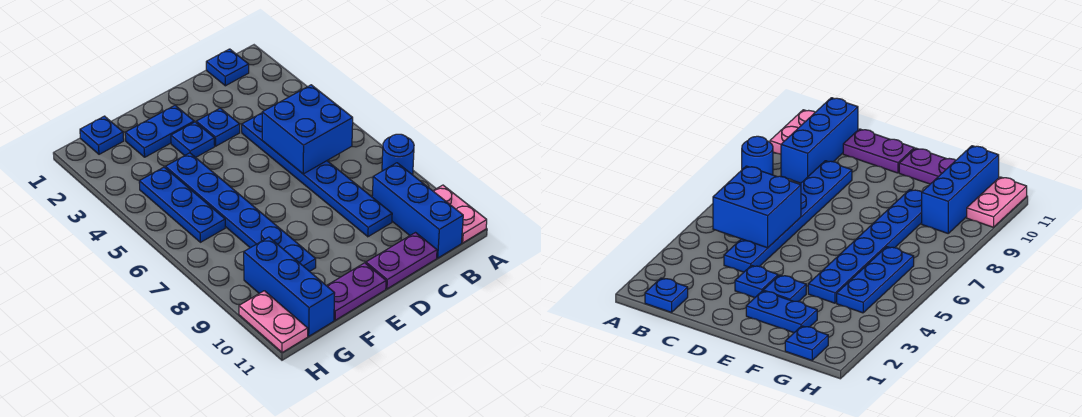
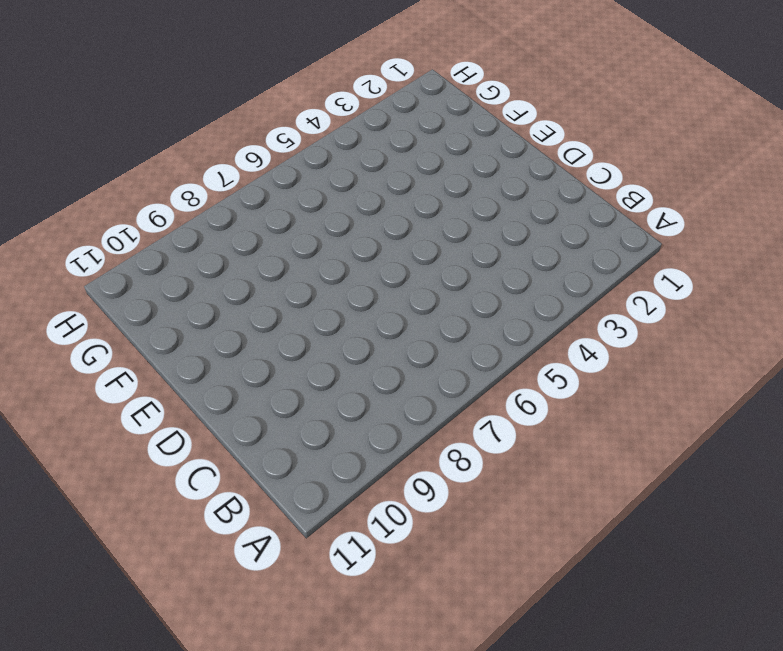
none -> blue 1x1 round brick [382,134,414,175]
none -> pink 1x2 plate [433,185,487,243]
none -> blue 1x1 plate [206,49,249,86]

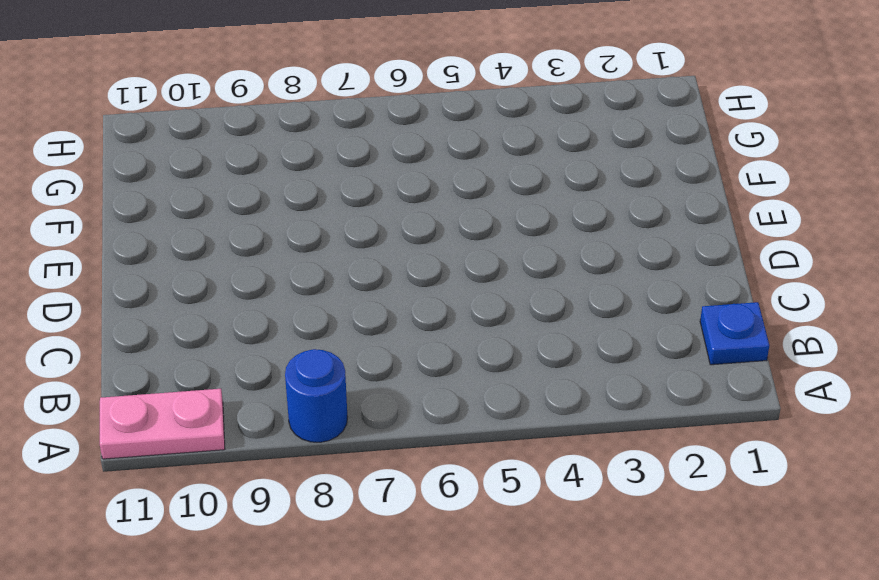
none -> blue 1x3 brick [372,163,463,258]
none -> blue 1x6 plate [242,113,392,237]
none -> purple 1x2 plate [366,233,437,289]

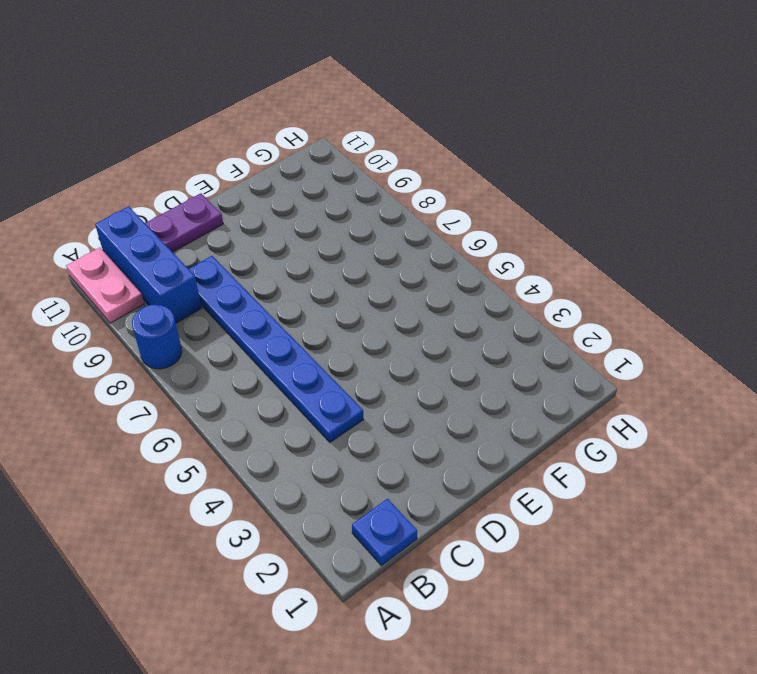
none -> blue 1x1 plate [196,108,240,146]
none -> blue 1x2 plate [125,106,194,157]
none -> blue 1x1 plate [171,122,215,157]

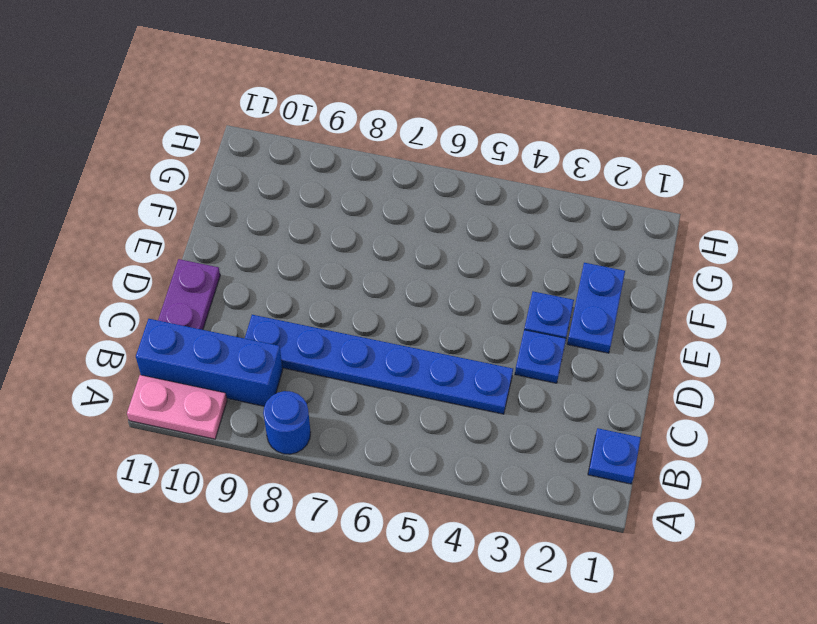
none -> purple 1x2 plate [327,263,386,320]
none -> blue 1x6 plate [165,153,316,271]
none -> blue 1x1 plate [80,116,124,154]

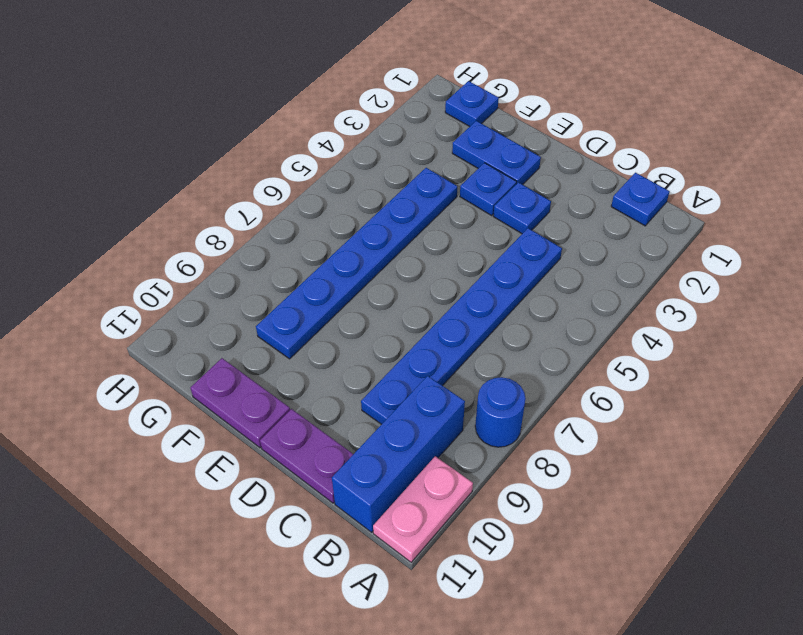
none -> blue 1x3 plate [139,167,225,242]
none -> blue 1x3 brick [244,237,335,336]
none -> pink 1x2 plate [239,291,308,352]

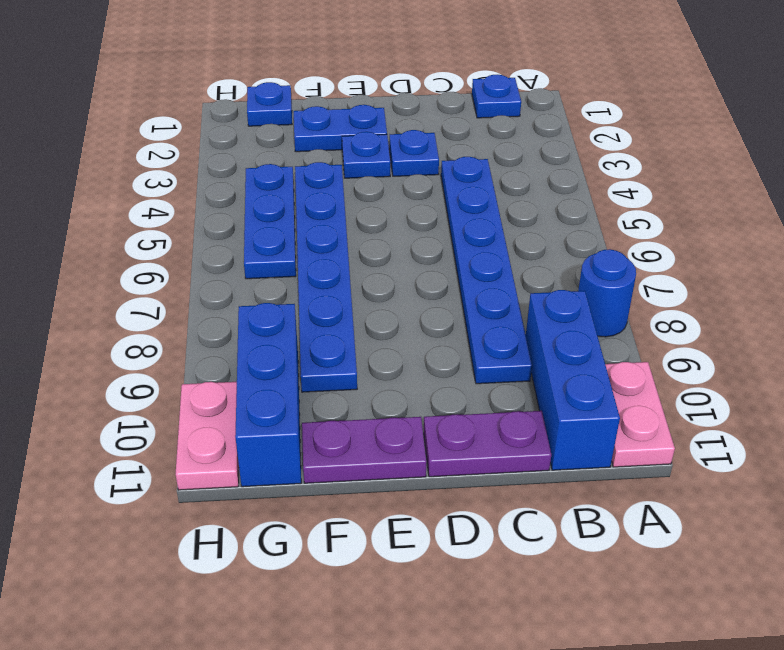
none -> blue 2x2 brick [262,85,353,174]

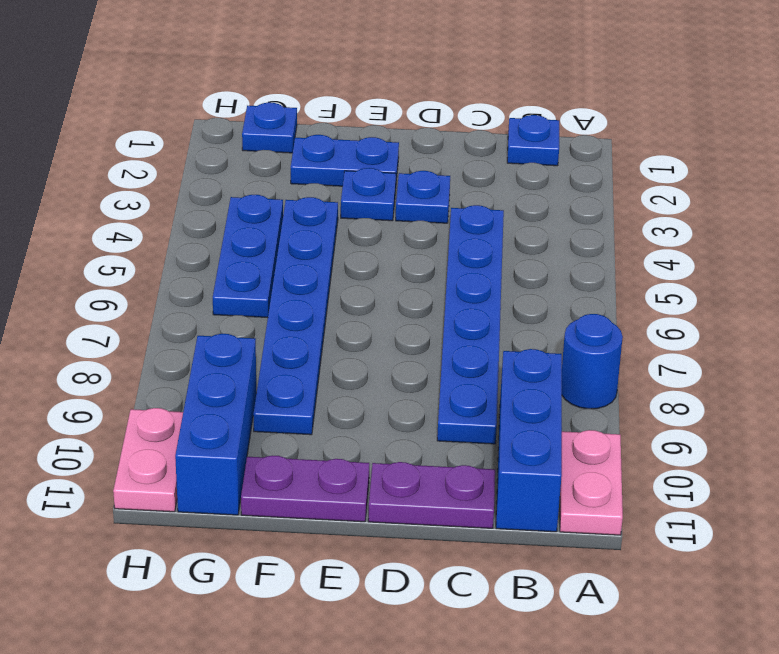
none -> blue 2x2 brick [262,85,353,174]

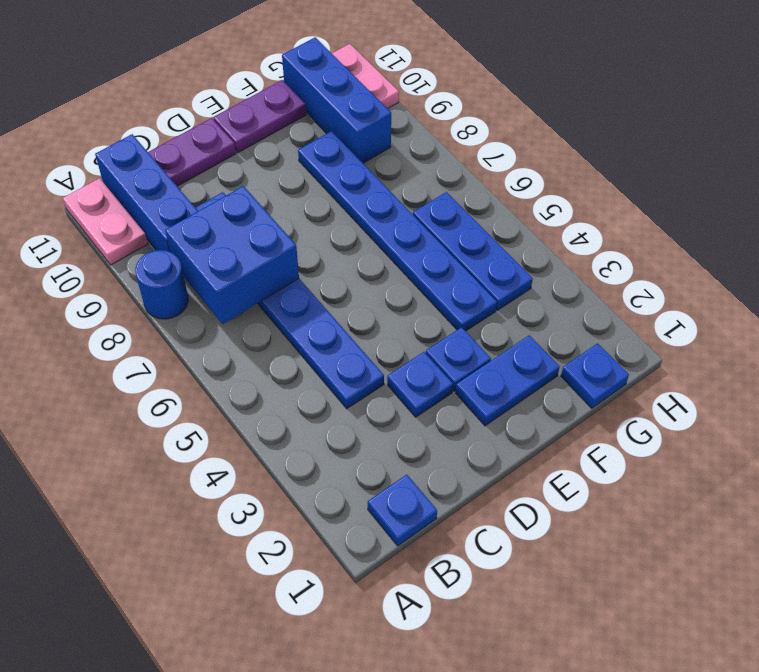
blue 2x2 brick [165,186,299,324] -> blue 2x2 brick moved to [262,85,353,174]

